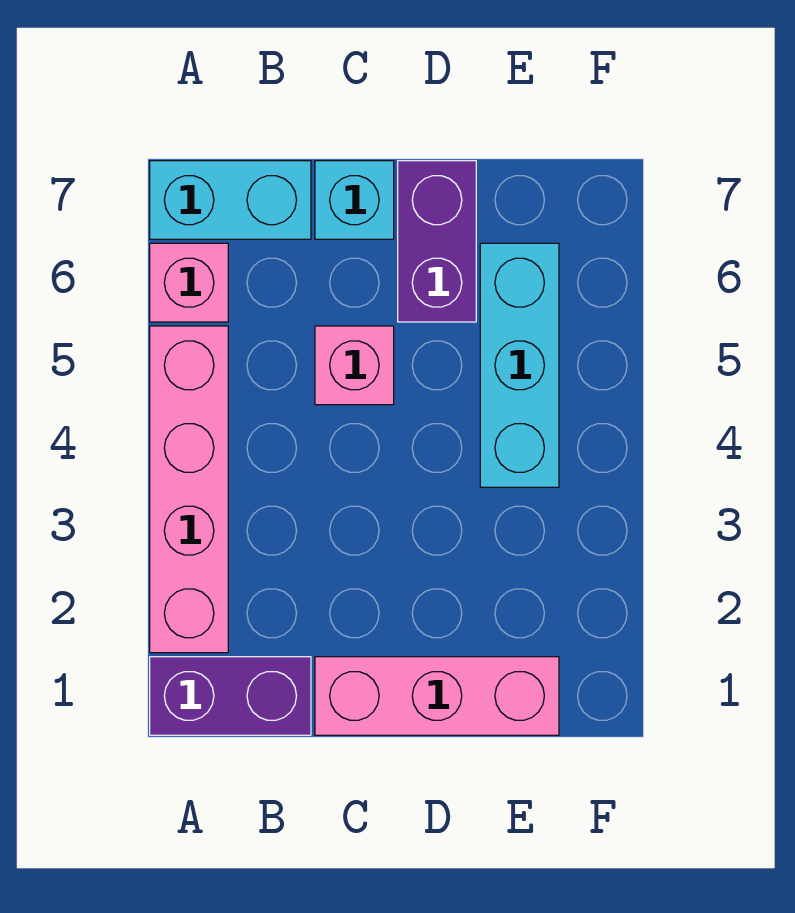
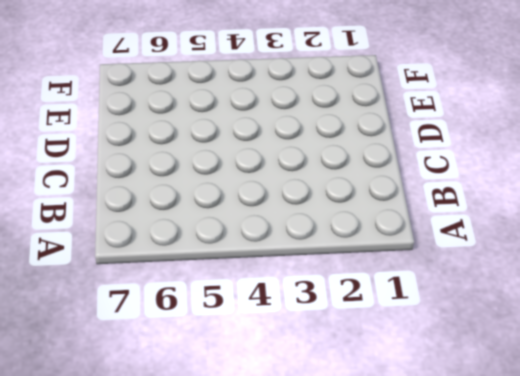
none -> purple 1x2 brick [150,657,311,735]
none -> pink 1x4 brick [150,326,228,653]

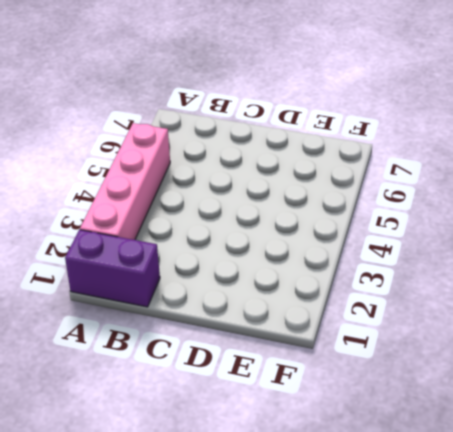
none -> pink 1x1 brick [150,243,228,322]
none -> cyan 1x2 brick [150,161,311,239]

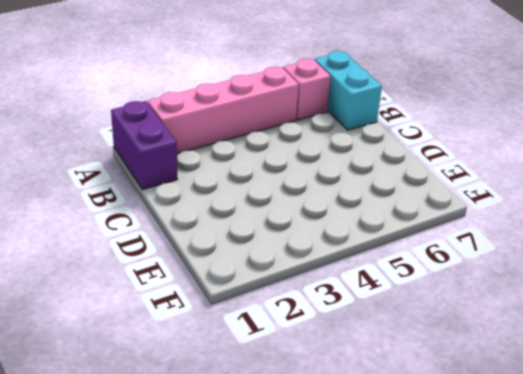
none -> pink 1x3 brick [315,657,559,735]
none -> pink 1x1 brick [315,326,394,405]

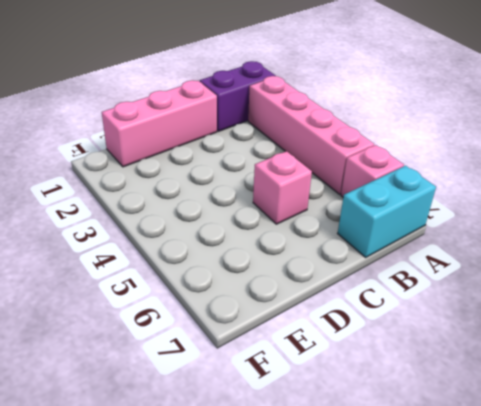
none -> cyan 1x1 brick [315,161,394,239]
none -> purple 1x2 brick [398,161,476,322]

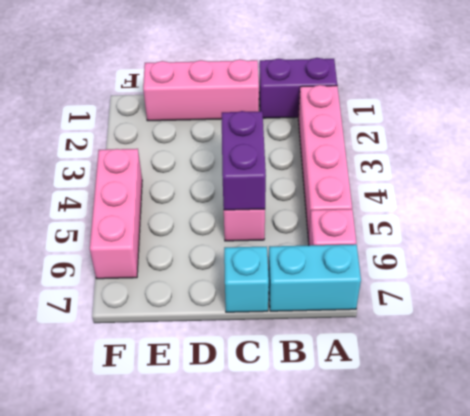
purple 1x2 brick [222,111,266,210] -> purple 1x2 brick moved to [398,161,476,322]
pink 1x3 brick [90,149,142,279] -> none
none -> cyan 1x3 brick [480,243,559,487]

